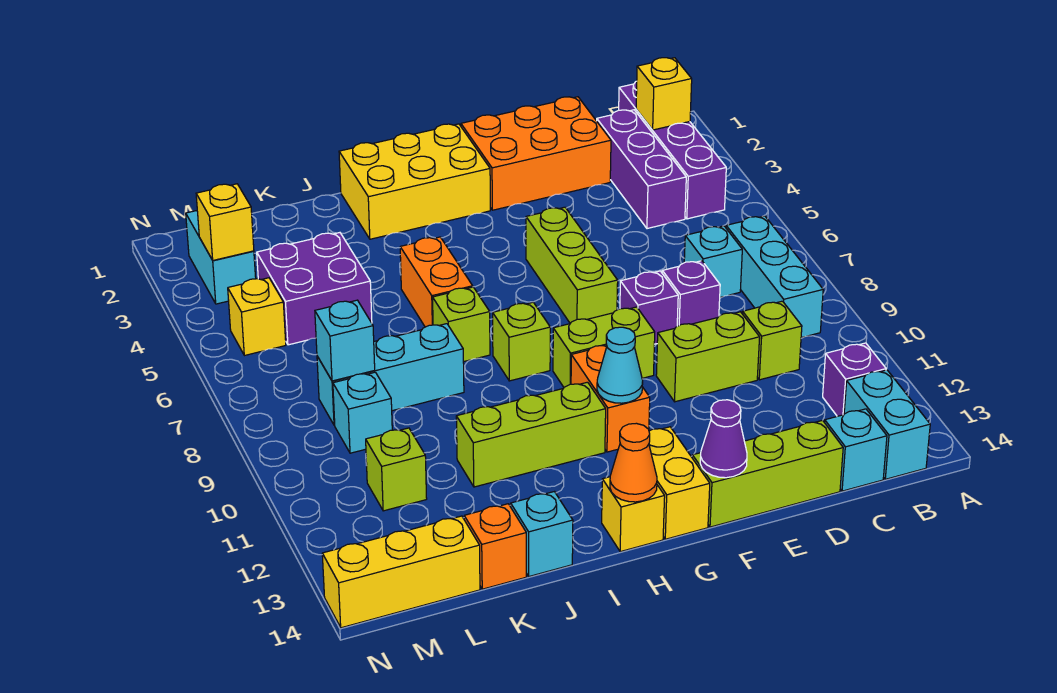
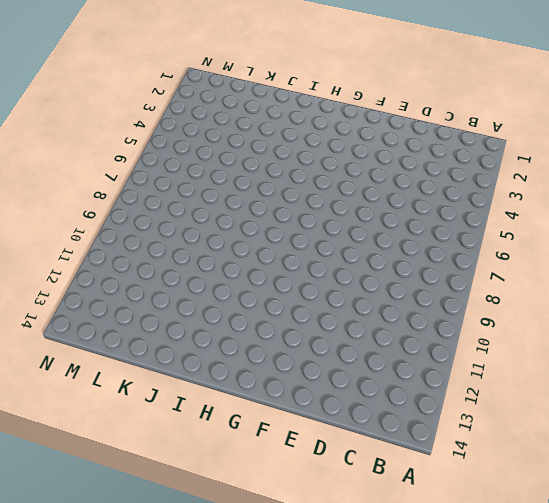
none -> purple 1x4 brick [619,81,726,219]
none -> cyan 1x3 brick [726,216,823,338]
none -> purple 1x1 brick [823,343,886,416]
none -> cyan 1x2 brick [844,370,930,479]

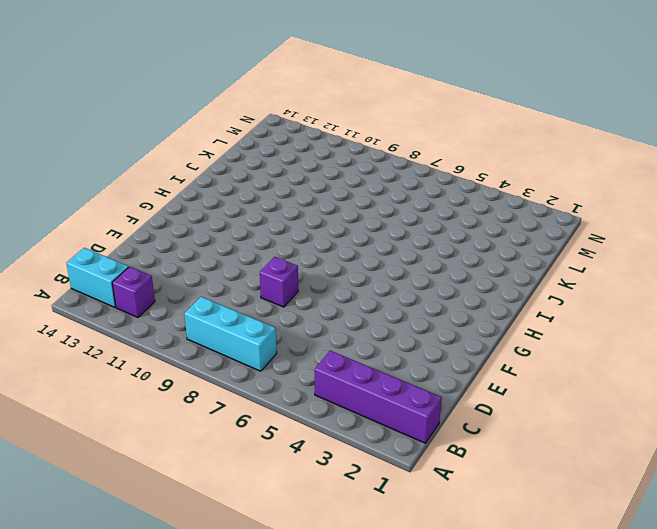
none -> purple 1x3 brick [597,110,686,229]
none -> cyan 1x1 brick [684,226,742,297]
none -> lime 1x1 brick [743,301,802,380]
none -> cyan 1x1 brick [825,409,887,491]

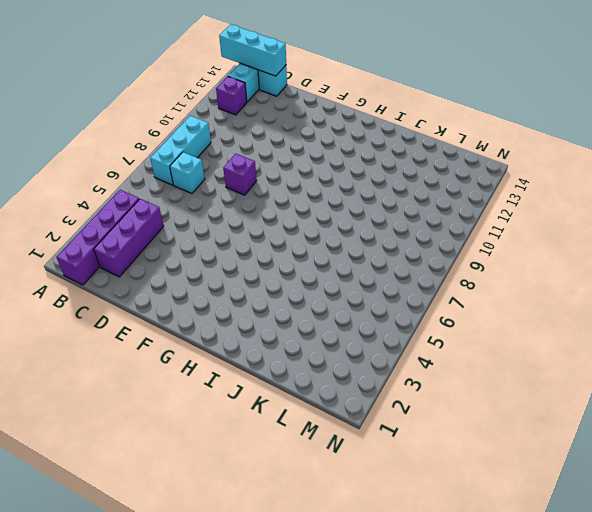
cyan 1x3 brick [219,24,286,76] -> cyan 1x3 brick moved to [317,324,464,425]
none -> lime 1x1 brick [743,301,802,380]
none -> orange 2x3 brick [461,97,611,210]
none -> purple 1x1 brick [662,261,720,326]
none -> lime 1x2 brick [656,312,760,402]

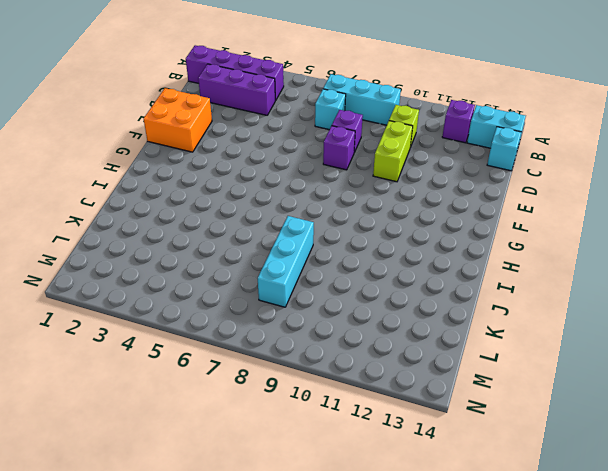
orange 2x2 brick [144,88,212,152] -> orange 2x3 brick [461,97,611,210]
none -> lime 1x3 brick [692,420,843,527]
none -> lime 1x3 brick [526,207,618,323]
none -> lime 1x2 brick [553,307,655,387]
none -> yellow 2x3 brick [339,124,490,239]

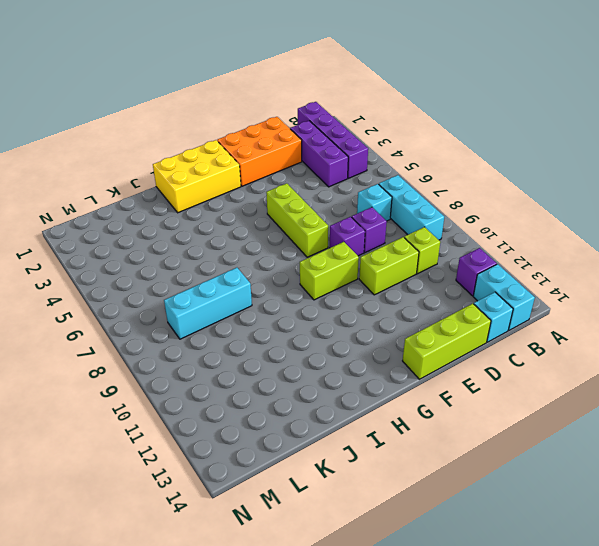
none -> orange 1x2 brick [571,346,650,452]
none -> yellow 1x2 brick [649,427,710,539]
none -> lime 1x1 brick [493,302,550,381]
none -> lime 1x3 brick [456,382,606,487]

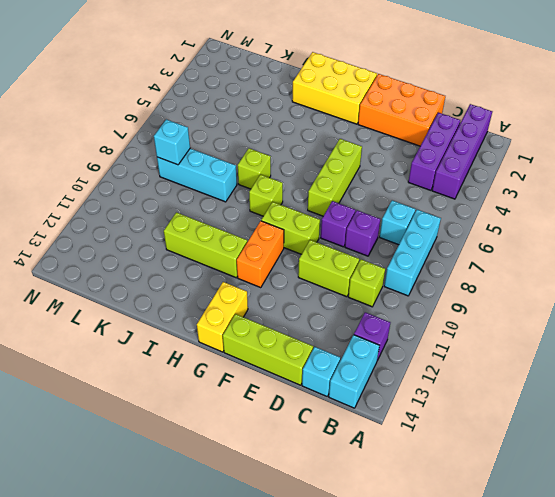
none -> yellow 1x1 brick [602,477,665,552]
none -> orange 1x2 brick [400,237,473,327]
none -> cyan 1x1 brick [511,492,573,576]
none -> purple 2x2 brick [257,233,372,345]

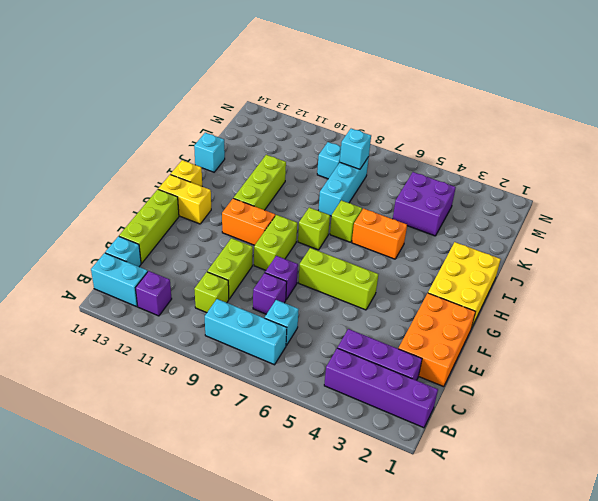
none -> orange 1x1 brick [464,504,526,589]
none -> lime 1x1 brick [366,428,427,511]
none -> yellow 1x3 brick [322,516,480,628]
none -> cyan 1x2 brick [186,211,256,304]

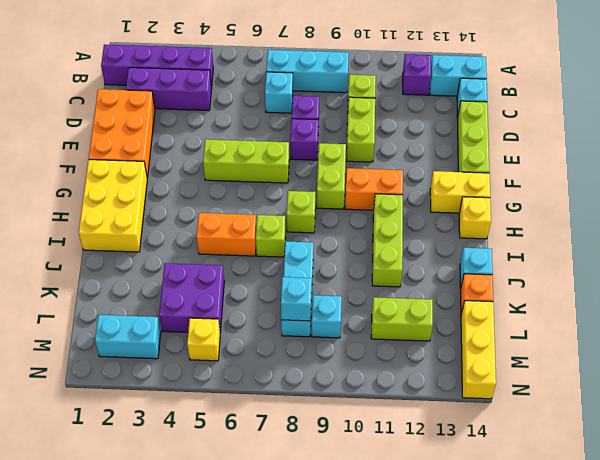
lime 1x2 brick [371,297,433,341] -> lime 1x1 brick [366,428,427,511]
none -> yellow 1x1 brick [636,58,692,130]
none -> purple 1x1 cone [700,400,747,478]
none -> cyan 1x1 cone [597,327,643,403]
none -> orange 1x1 cone [610,423,657,502]

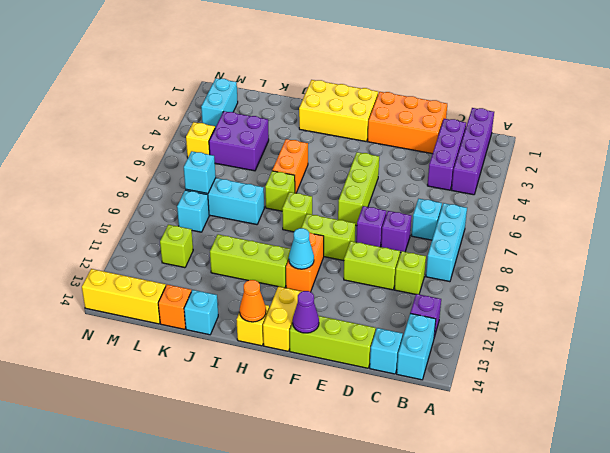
none -> yellow 1x1 brick [636,58,692,130]
none -> yellow 1x1 brick [196,184,254,260]

